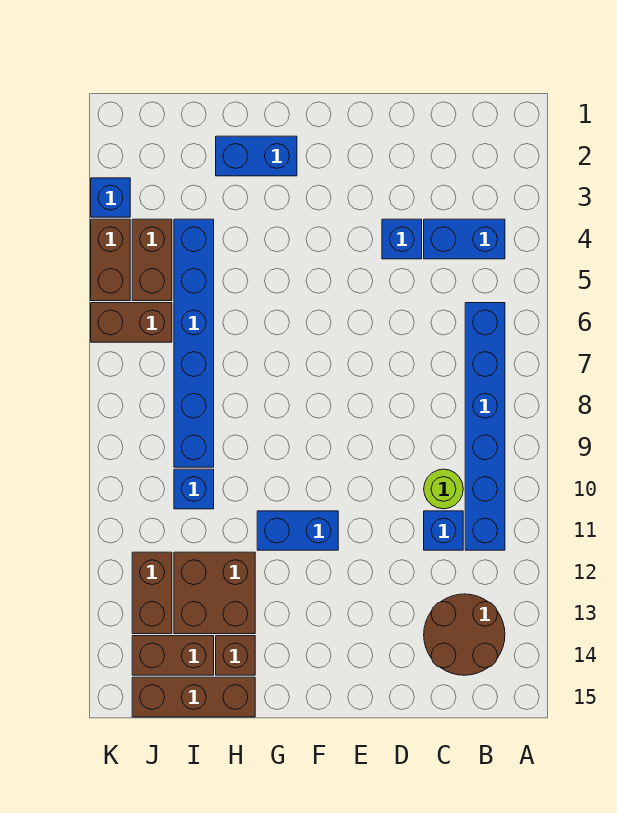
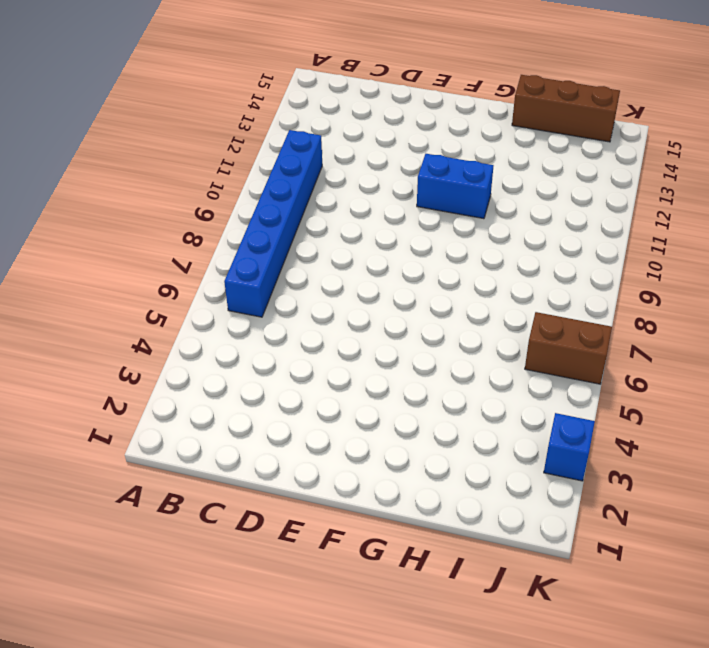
none -> blue 1x2 brick [424,219,505,259]
none -> brown 2x2 round brick [424,594,505,675]
none -> lime 1x1 round brick [424,469,463,509]

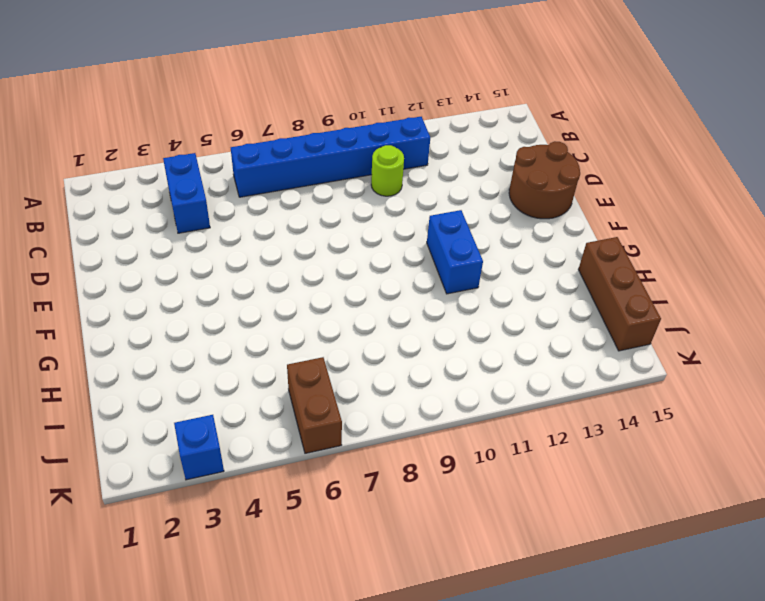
brown 2x2 round brick [509,141,580,219] -> brown 2x2 round brick moved to [424,594,505,675]
none -> blue 1x1 brick [424,511,463,550]
none -> blue 1x1 brick [382,219,422,259]
none -> blue 1x2 brick [216,136,297,176]

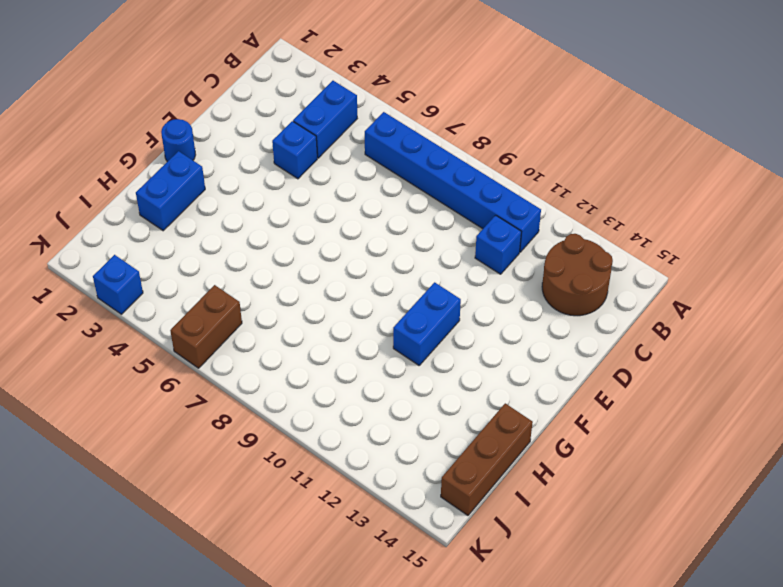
blue 1x1 round brick [161,119,196,162] -> none
none -> lime 1x1 round brick [424,469,463,509]
none -> brown 2x2 brick [174,552,255,634]
none -> brown 1x1 brick [216,636,255,675]

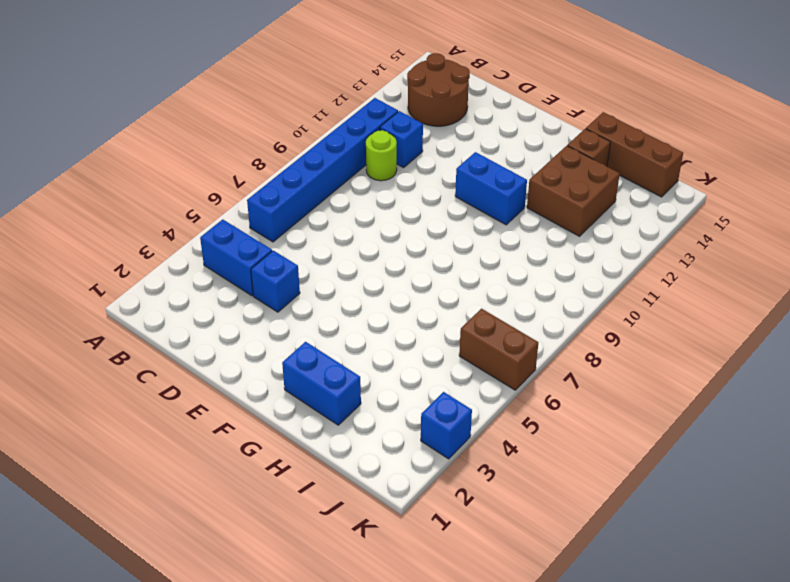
none -> blue 1x6 brick [174,219,214,467]
none -> blue 1x1 brick [174,469,214,509]
none -> brown 1x2 brick [132,636,214,675]

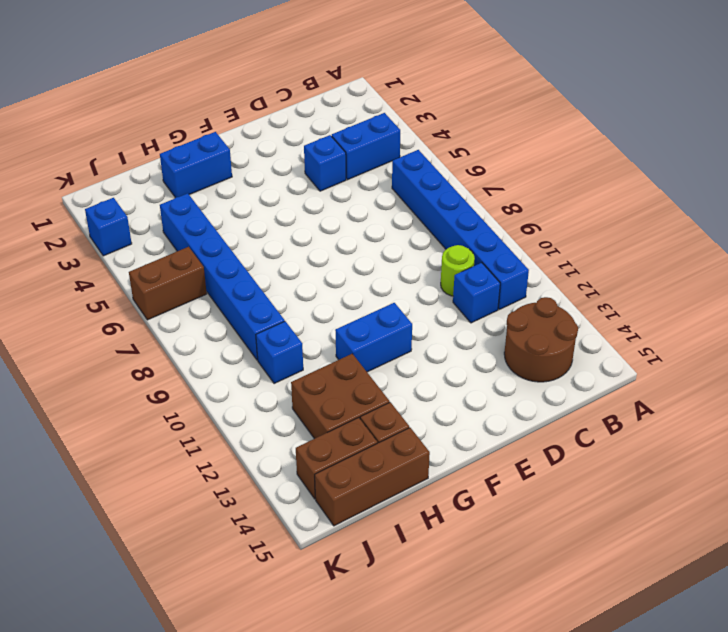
none -> brown 1x2 brick [132,219,172,301]
none -> brown 1x2 brick [132,552,172,634]
none -> brown 1x2 brick [91,219,130,301]

